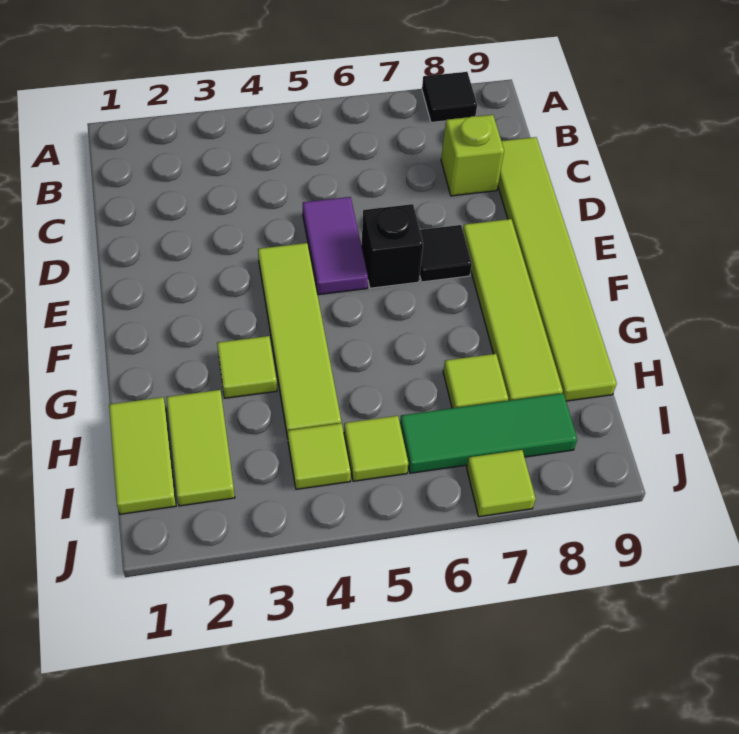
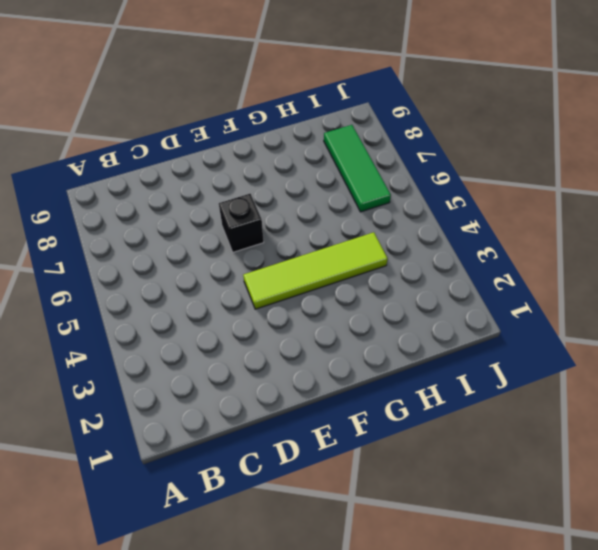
none -> black 1x1 tile [422,72,477,122]
none -> lime 1x1 brick [441,115,504,196]
none -> lime 1x6 tile [498,137,617,401]

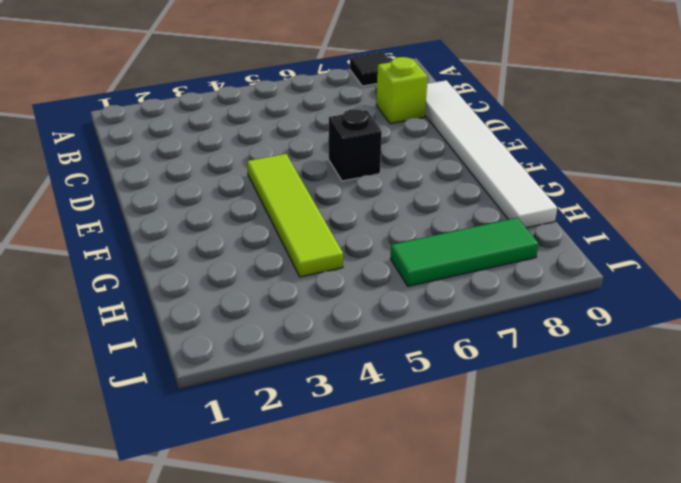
white 1x6 tile [425,80,557,228] -> lime 1x6 tile [498,137,617,401]
none -> purple 1x2 tile [303,197,368,295]
none -> black 1x1 tile [420,225,472,282]
none -> lime 1x4 tile [463,219,563,401]

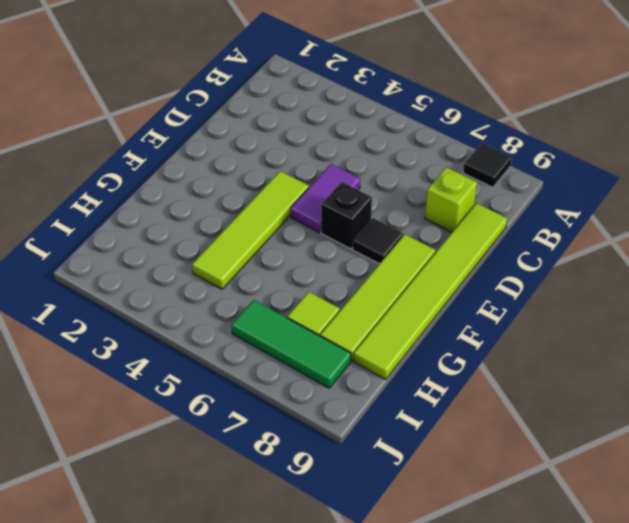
none -> lime 1x1 tile [217,336,277,398]
none -> lime 1x2 tile [109,397,176,514]
none -> lime 1x2 tile [166,390,235,506]

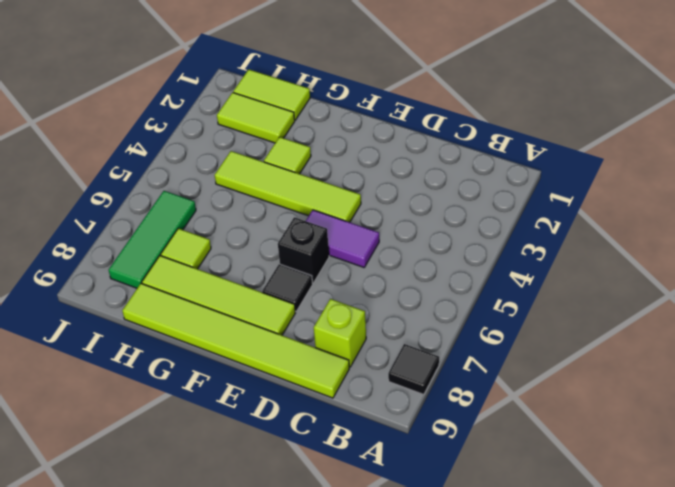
none -> lime 1x1 tile [288,423,351,489]
none -> lime 1x1 tile [344,416,408,481]
none -> lime 1x1 tile [467,450,536,517]

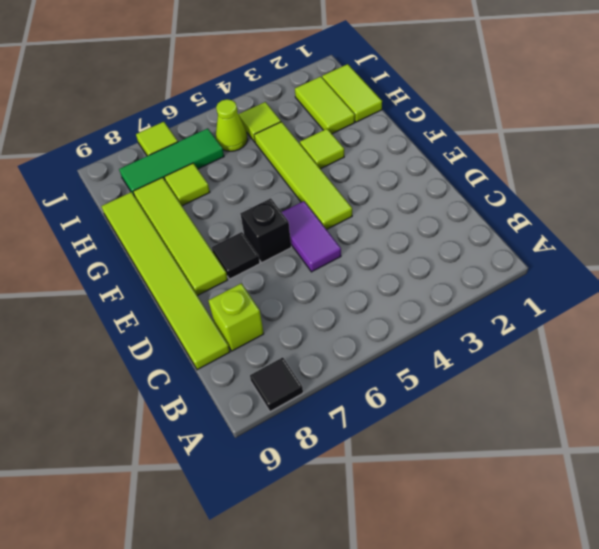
lime 1x1 cone [216,99,248,151] -> lime 1x1 tile [344,416,408,481]

